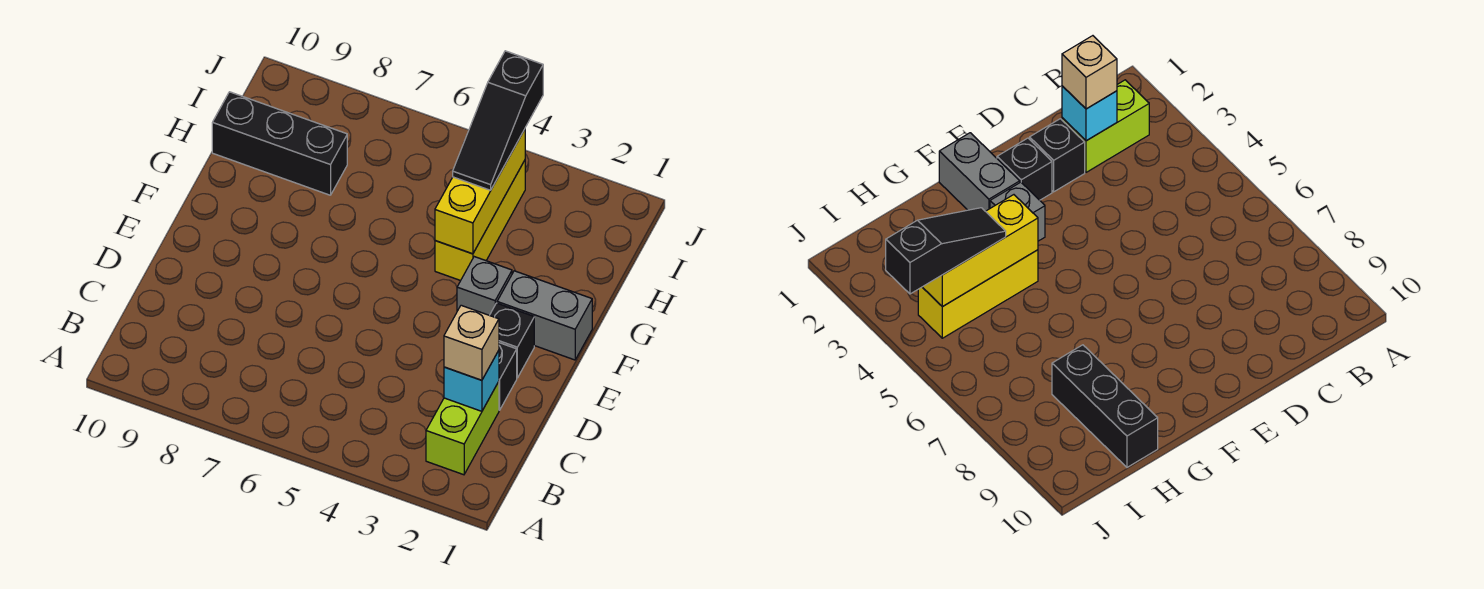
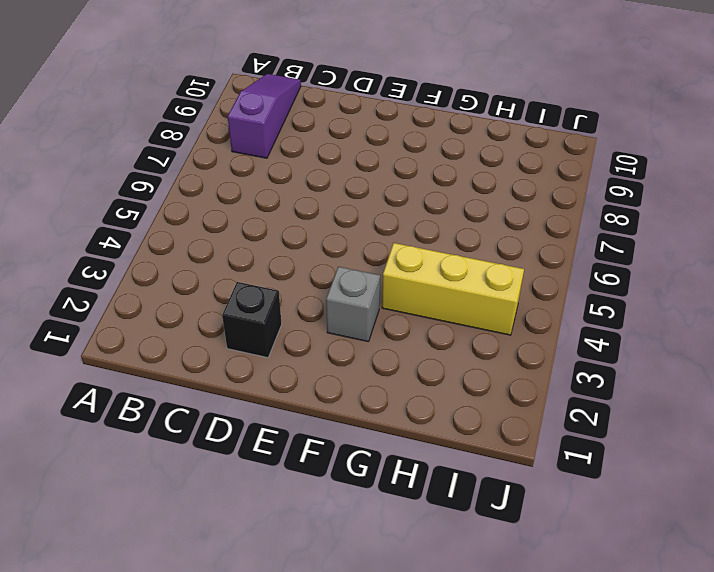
purple 1x3 slope [228,74,301,158] -> none
none -> lime 1x2 brick [426,382,499,475]
none -> black 1x1 brick [490,303,534,378]

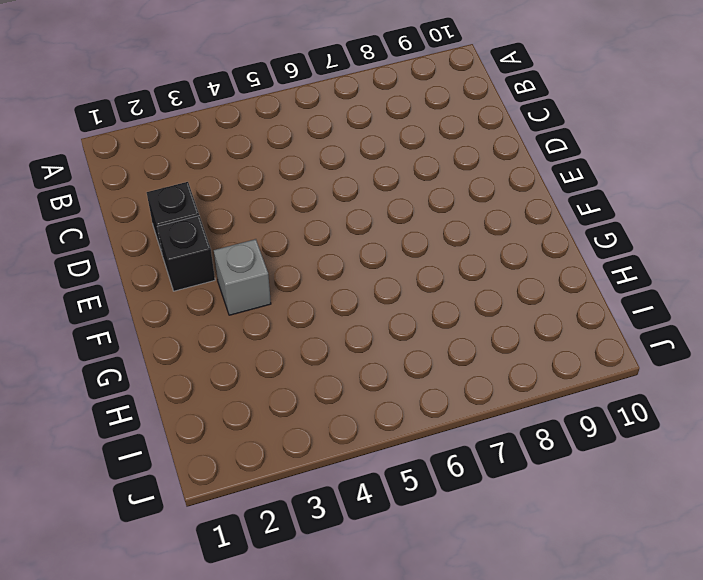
none -> lime 1x2 brick [426,382,499,475]
none -> grey 1x2 brick [497,271,592,360]

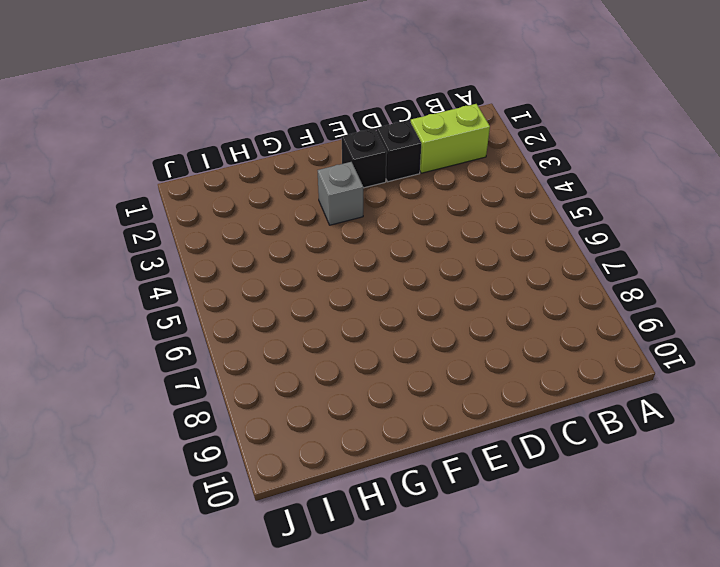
none -> grey 1x2 brick [497,271,592,360]
none -> yellow 1x3 brick [435,160,525,281]

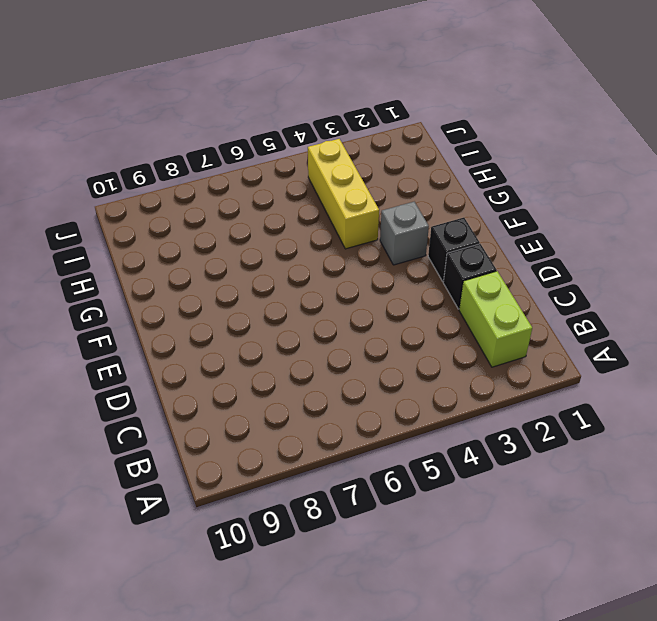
none -> grey 1x2 brick [497,271,592,360]
none -> black 1x3 brick [212,92,347,195]

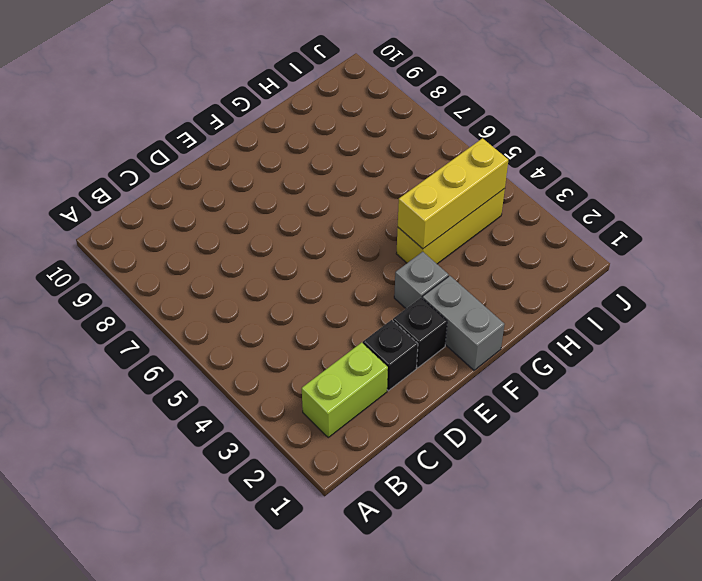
none -> black 1x3 brick [212,92,347,195]
none -> cyan 1x1 brick [444,350,499,411]

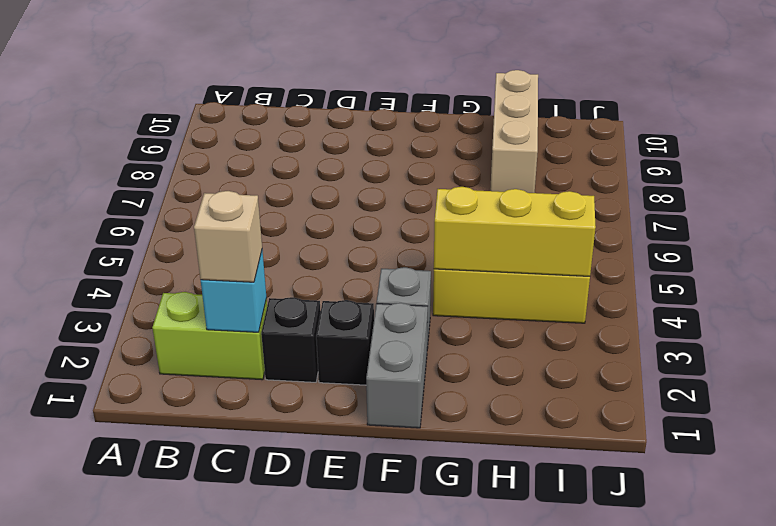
tan 1x3 brick [490,70,538,193] -> black 1x3 brick [212,92,347,195]
none -> black 1x3 slope [453,51,543,190]

